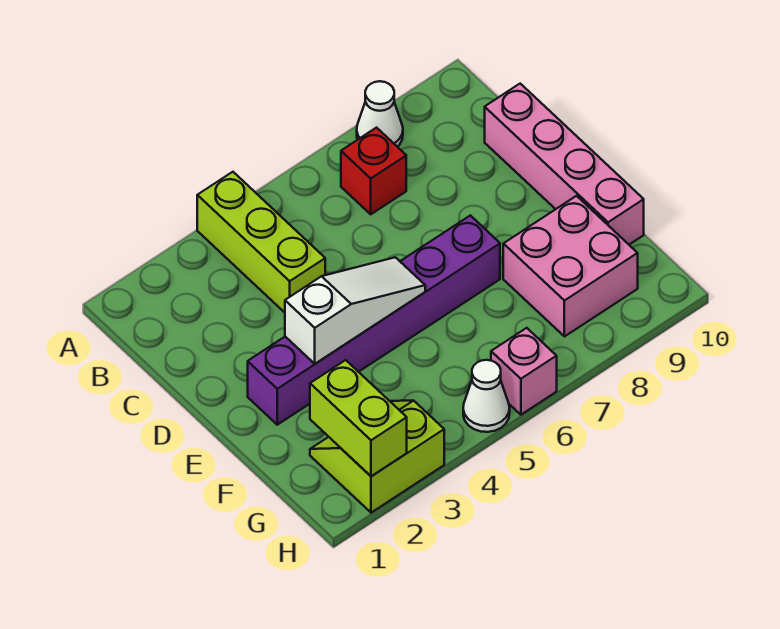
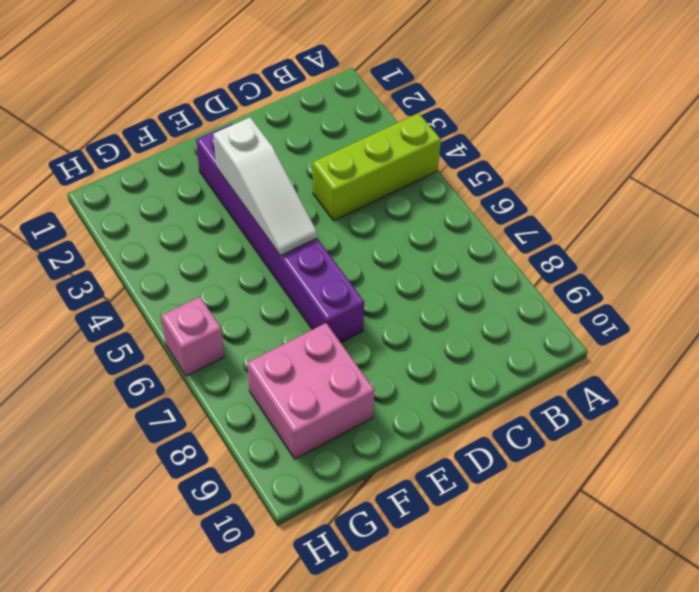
none -> white 1x1 cone [357,81,403,147]
none -> red 1x1 brick [341,128,406,214]

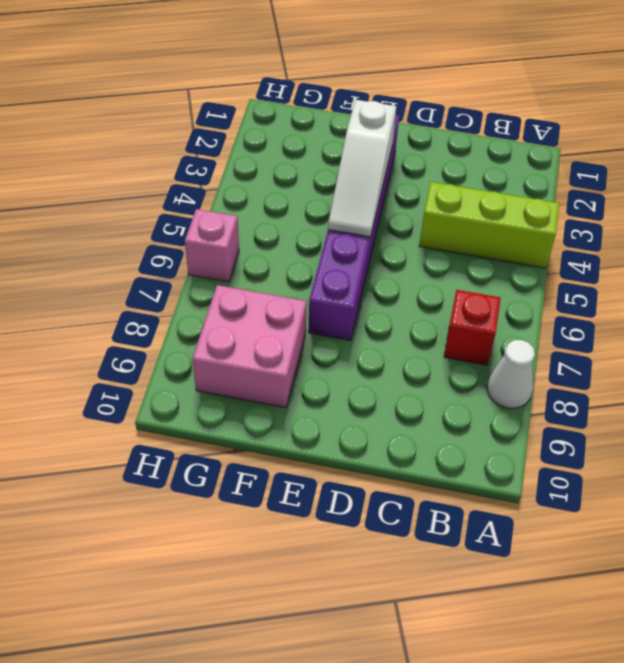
none -> pink 1x4 brick [485,84,644,244]
none -> lime 2x2 slope [310,401,444,513]

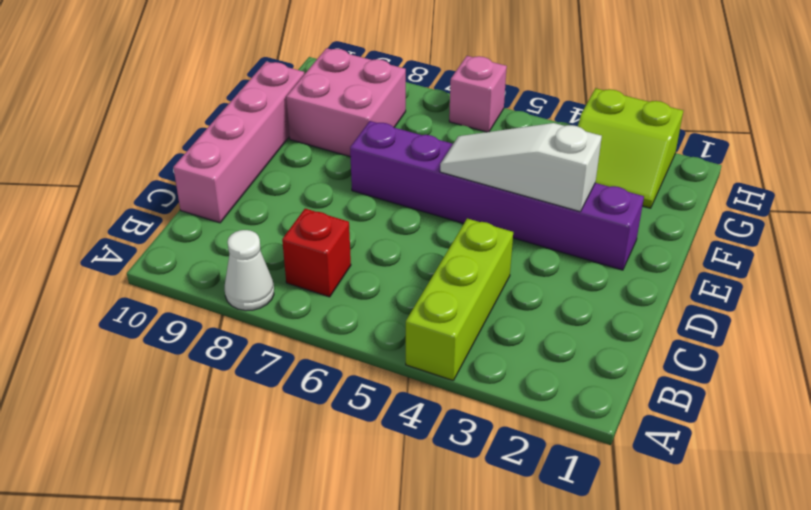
none -> white 1x1 cone [463,360,510,432]
none -> lime 1x2 brick [310,360,407,476]

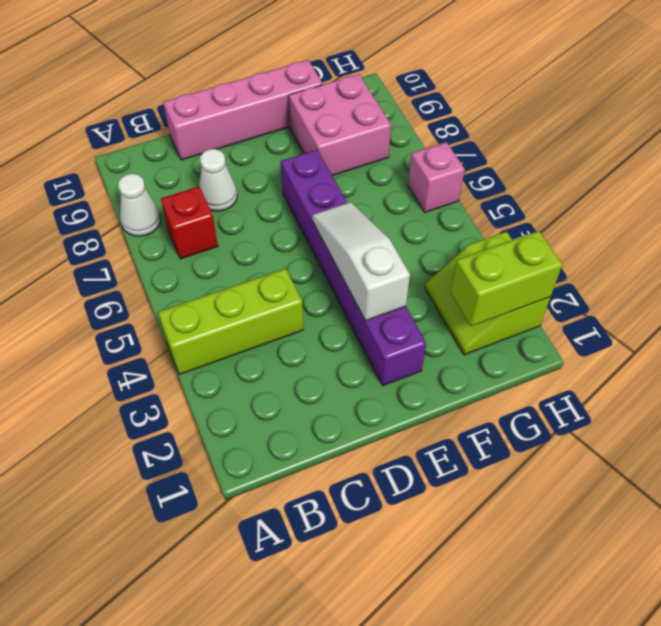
white 1x1 cone [199,149,237,211] -> white 1x1 cone moved to [463,360,510,432]

